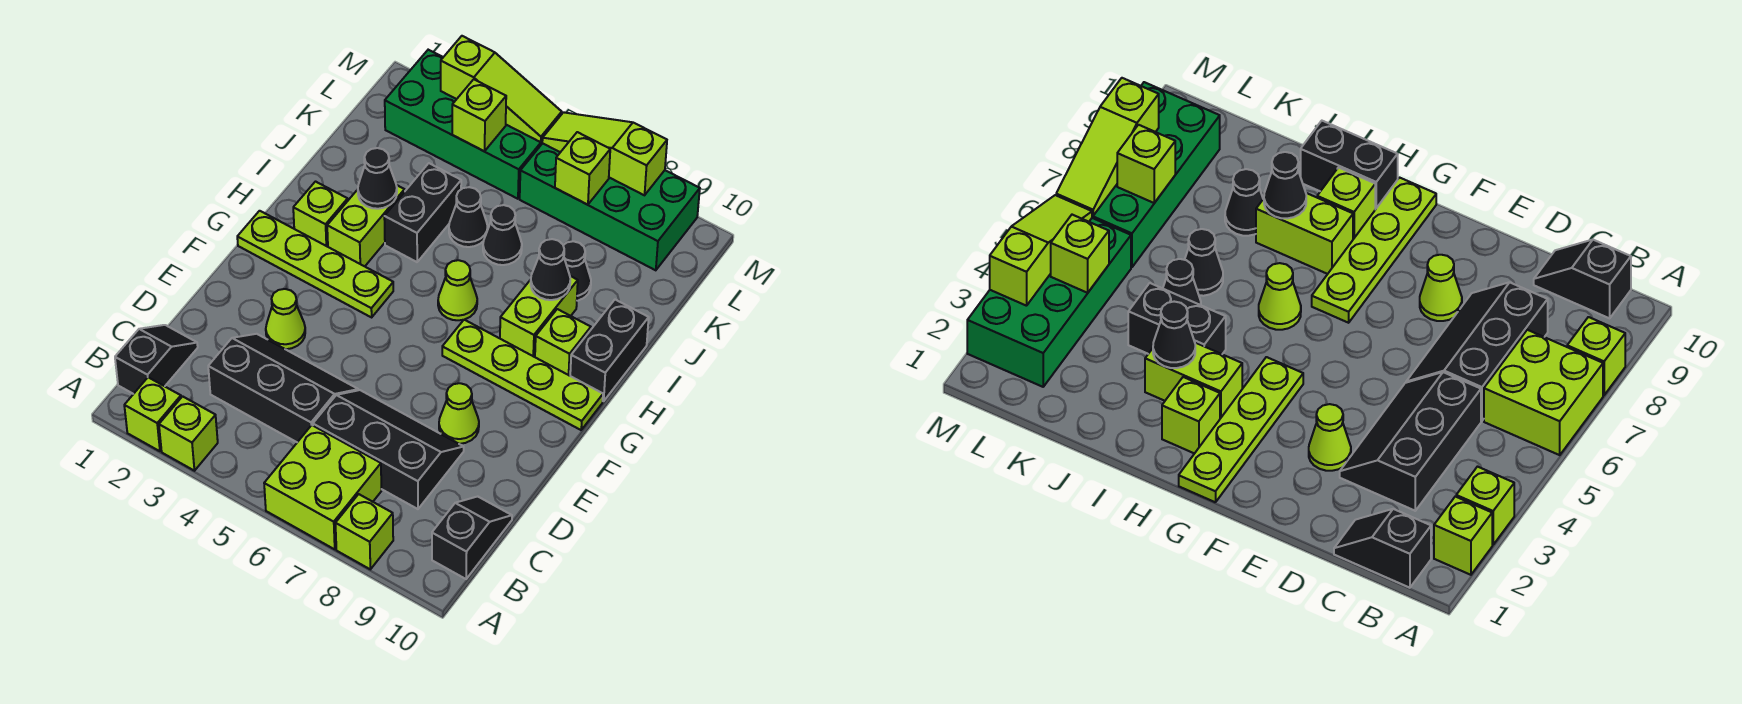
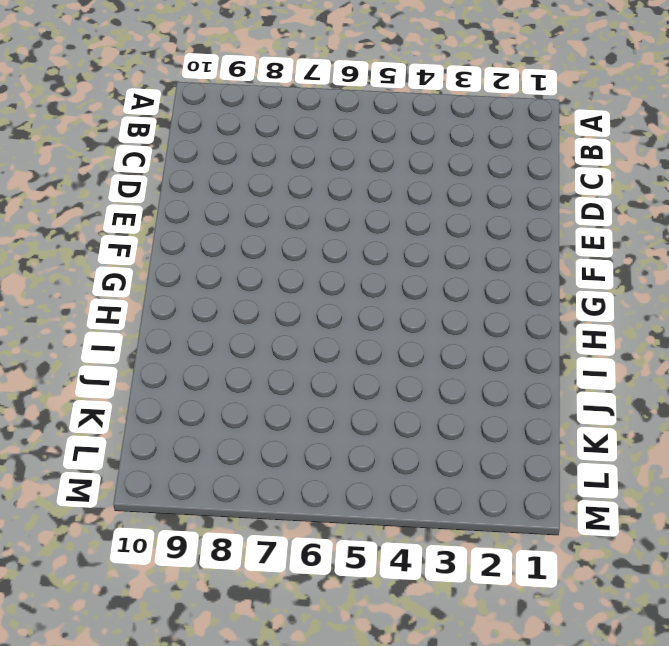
none -> lime 1x1 brick [124,377,181,451]
none -> lime 1x1 brick [159,396,218,471]
none -> lime 2x2 brick [264,425,381,549]
none -> lime 1x1 brick [335,494,393,569]

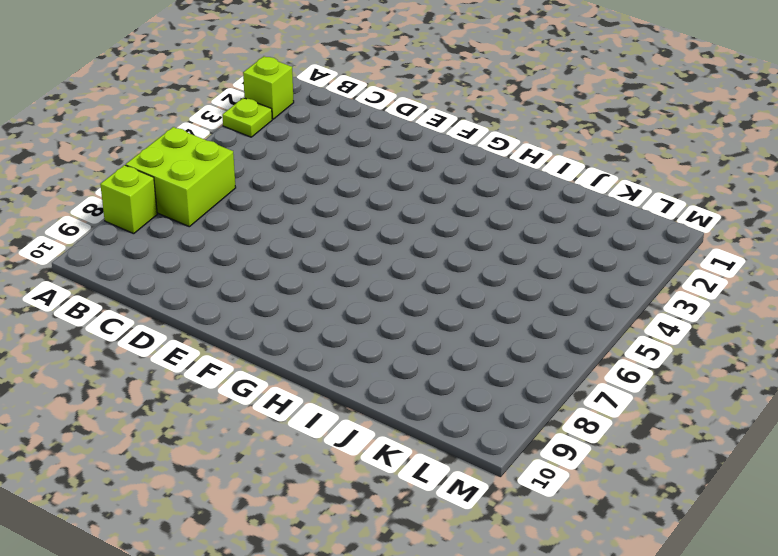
lime 1x1 plate [222,98,272,137] -> lime 1x1 brick [159,396,218,471]
none -> black 1x2 slope [115,325,198,394]
none -> black 1x2 slope [432,497,512,579]
none -> black 2x3 slope [208,334,358,442]
none -> black 2x3 slope [313,390,464,509]

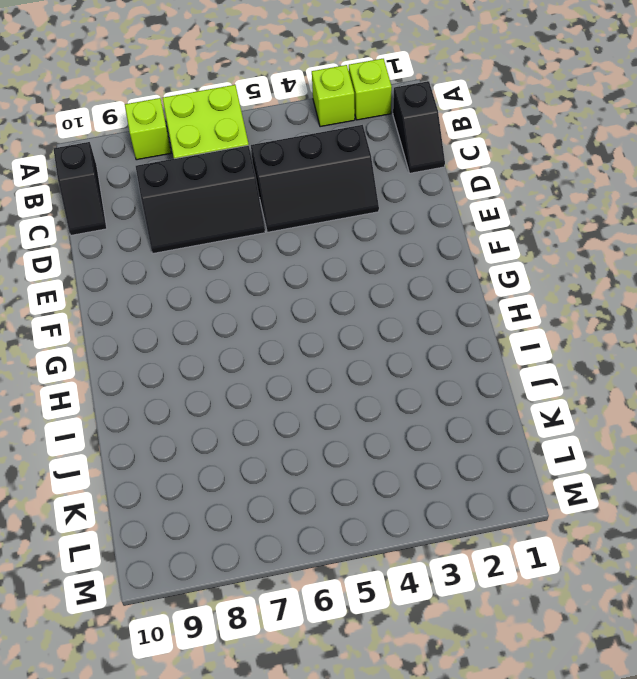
none -> lime 1x1 cone [266,289,305,349]
none -> lime 1x1 cone [439,383,479,444]
none -> lime 1x4 plate [237,211,393,317]
none -> lime 1x4 plate [442,320,603,430]

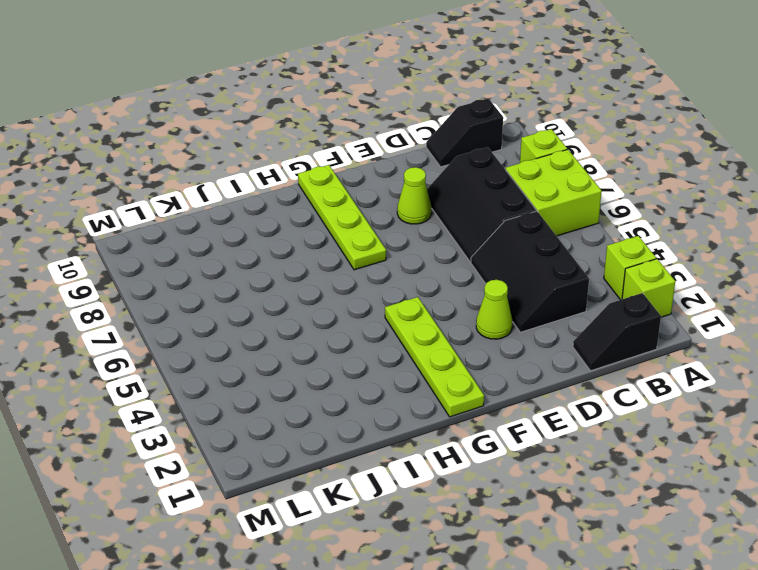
none -> lime 1x1 brick [293,182,348,247]
none -> lime 1x2 brick [327,185,405,266]
none -> lime 1x1 cone [438,260,477,320]
none -> lime 1x2 brick [500,276,578,357]

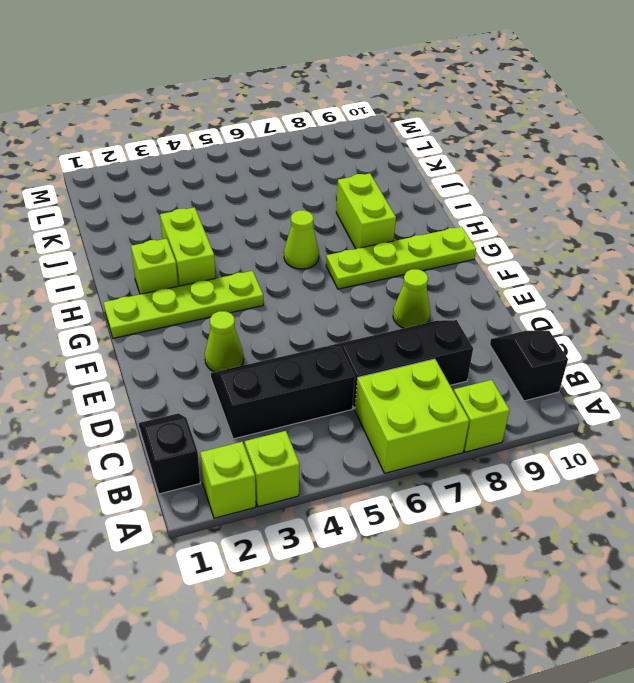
none -> lime 1x1 brick [535,309,591,376]
none -> black 1x2 brick [570,300,649,401]
none -> black 1x2 brick [384,163,461,262]
none -> black 1x1 cone [449,187,488,247]

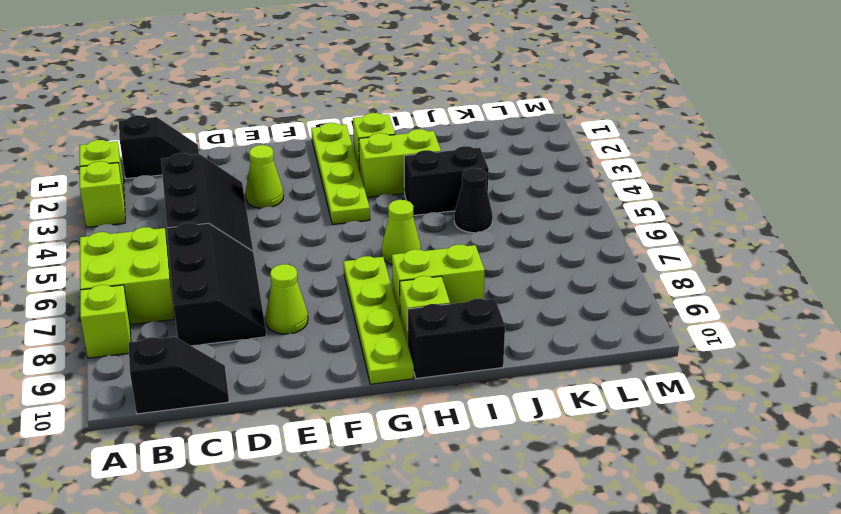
none -> black 1x1 cone [483,205,522,265]
none -> black 1x1 cone [563,241,591,301]
none -> green 2x4 brick [385,50,542,199]
none -> green 2x4 brick [520,143,700,270]

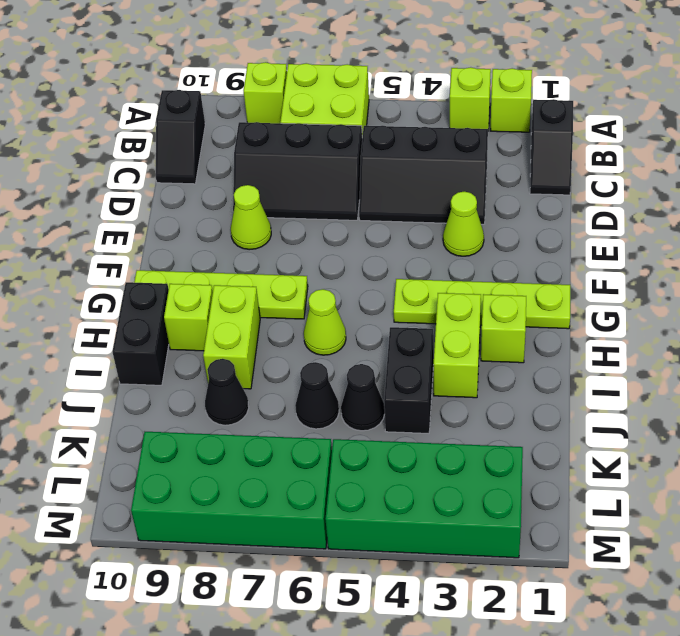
none -> black 1x1 cone [358,148,397,209]
none -> black 1x1 cone [531,239,570,300]
none -> lime 1x1 brick [452,79,506,151]
none -> lime 1x1 brick [555,132,610,205]

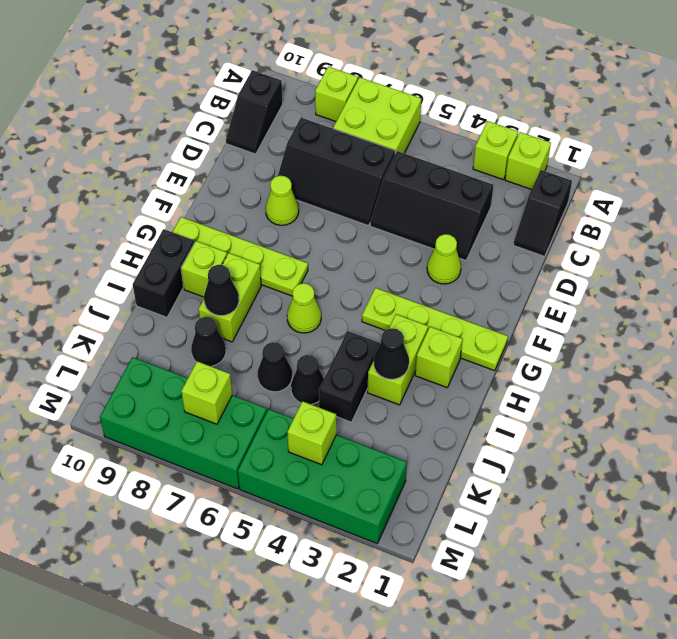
none -> lime 1x3 slope [441,36,562,142]
none -> lime 1x3 slope [542,112,667,195]

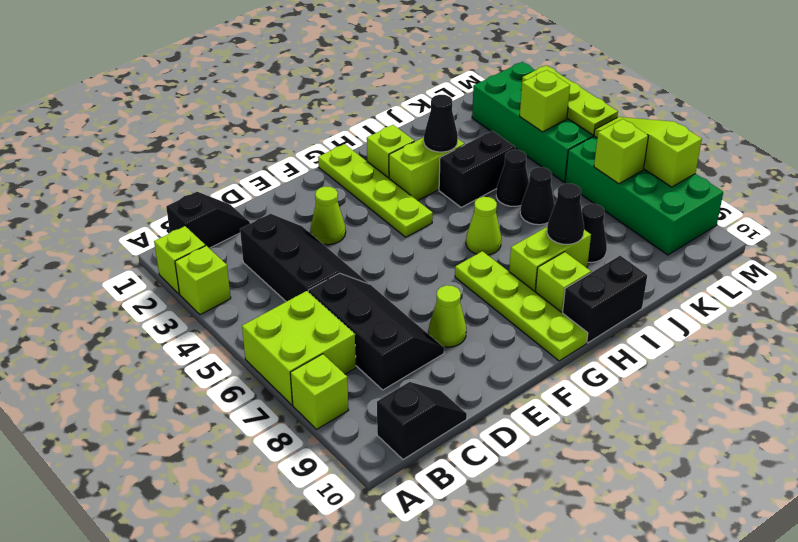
lime 1x3 plate [522,66,618,135] -> lime 1x3 slope [441,36,562,142]

